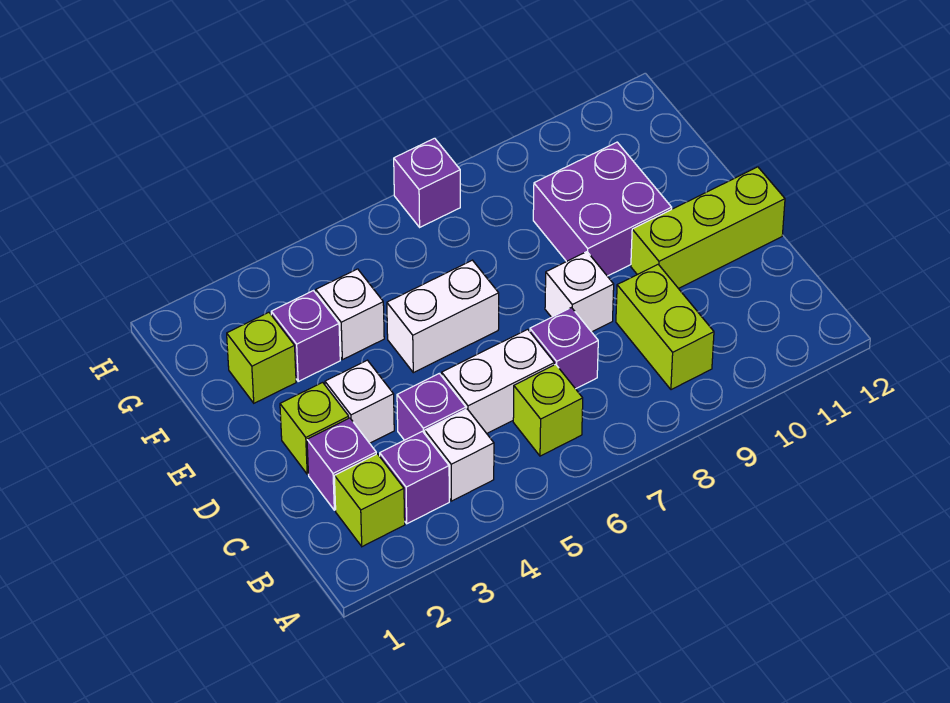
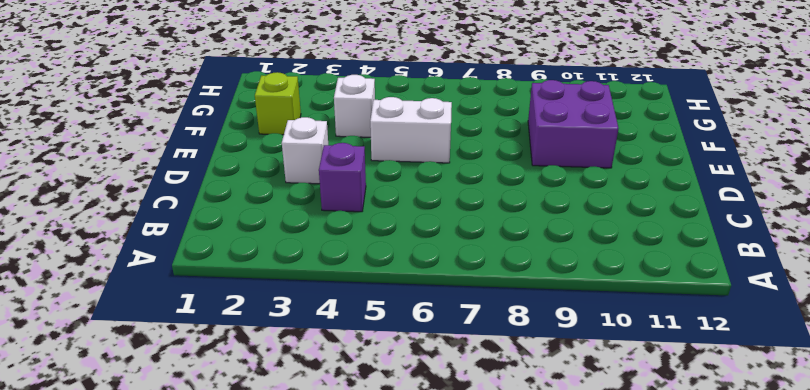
none -> lime 1x1 brick [334,454,405,547]
none -> purple 1x1 brick [380,431,449,524]
none -> white 1x1 brick [425,409,494,501]

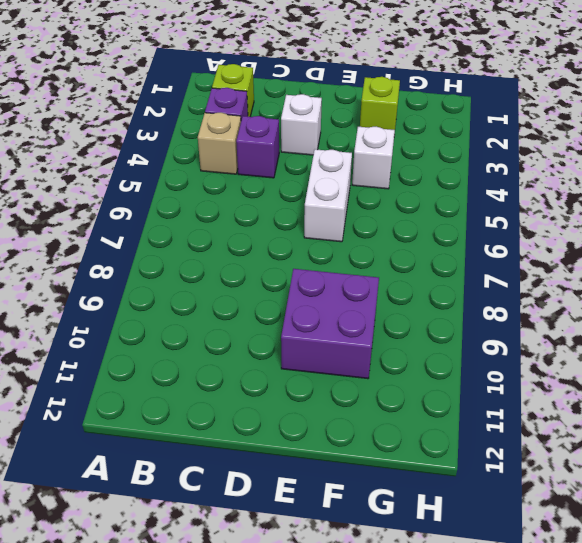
tan 1x1 brick [198,113,241,174] -> white 1x1 brick [425,409,494,501]
none -> lime 1x1 brick [513,364,583,456]
none -> lime 1x2 brick [616,264,714,390]
none -> purple 1x1 brick [307,418,376,510]

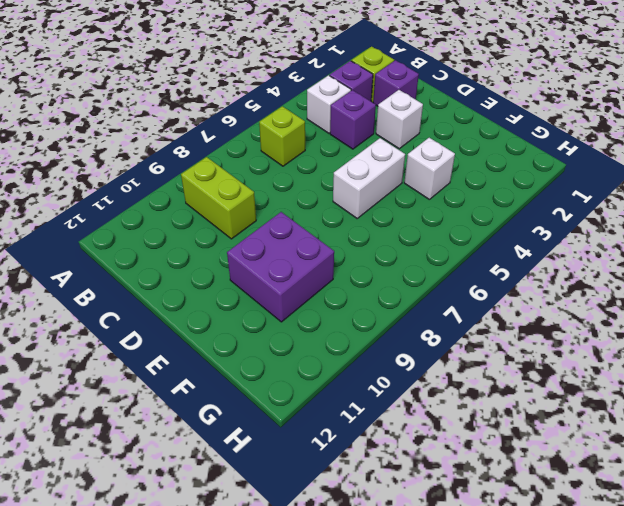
none -> white 1x2 brick [442,329,554,433]
none -> purple 1x1 brick [530,308,598,389]
none -> lime 1x1 brick [280,382,349,474]

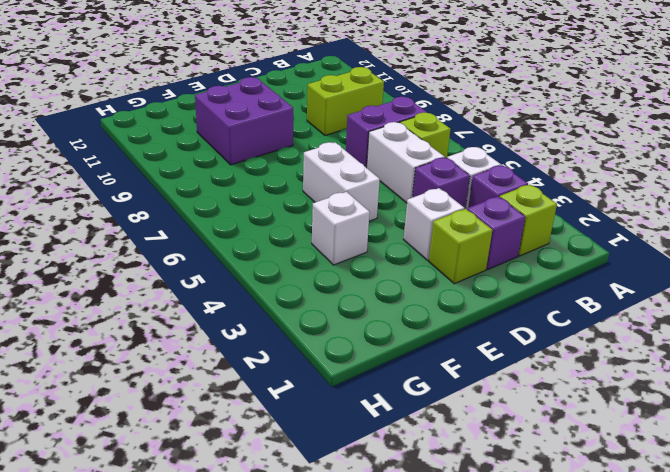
purple 1x2 brick [346,97,427,168] -> purple 1x1 brick [530,308,598,389]
none -> white 1x1 brick [545,252,614,332]
none -> lime 1x3 brick [631,167,785,289]
none -> lime 1x1 brick [227,312,296,403]

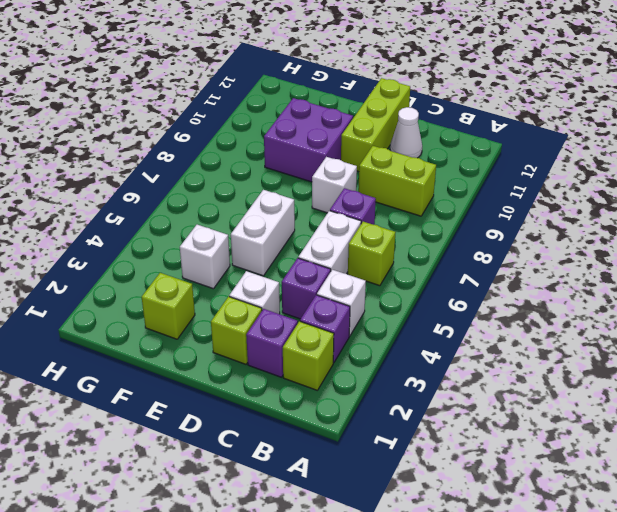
white 1x1 cone [390,107,422,158] -> none
none -> purple 1x1 brick [271,291,340,381]
none -> purple 1x1 brick [394,138,460,227]

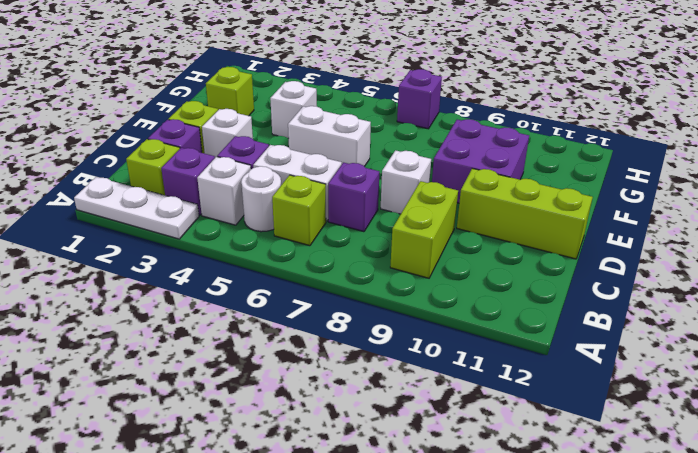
white 1x3 plate [74,177,199,239] -> none
white 1x1 round brick [241,166,281,232] -> none
none -> purple 1x1 brick [271,291,340,381]

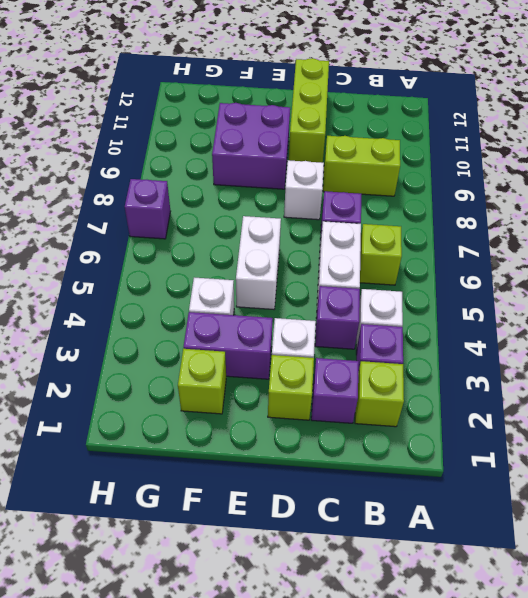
purple 1x2 brick [184,312,273,379] -> purple 1x1 brick [271,291,340,381]

